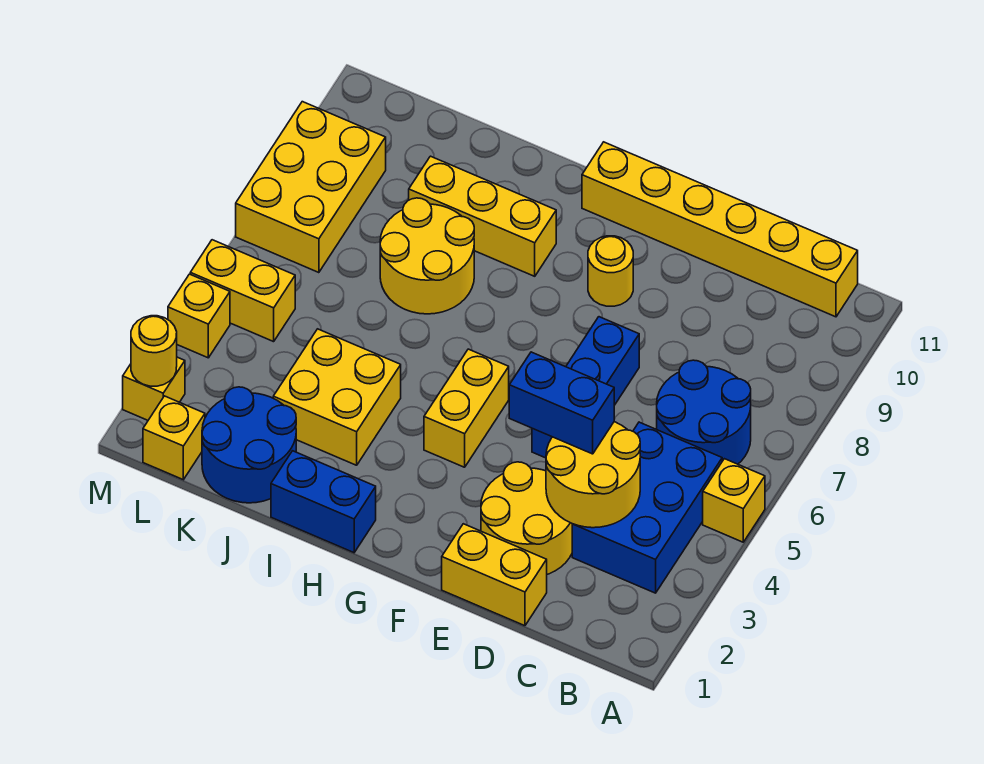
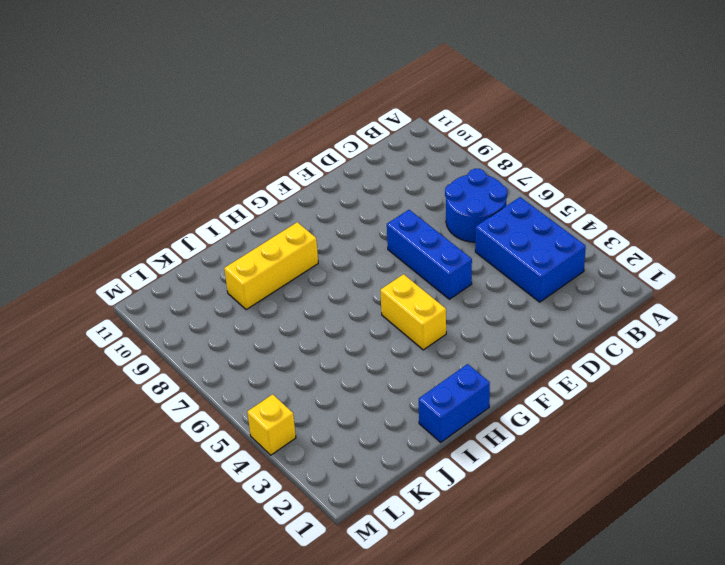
none -> yellow 1x1 brick [703,459,765,542]
none -> yellow 1x6 brick [582,142,858,317]
none -> yellow 1x2 brick [442,524,547,626]

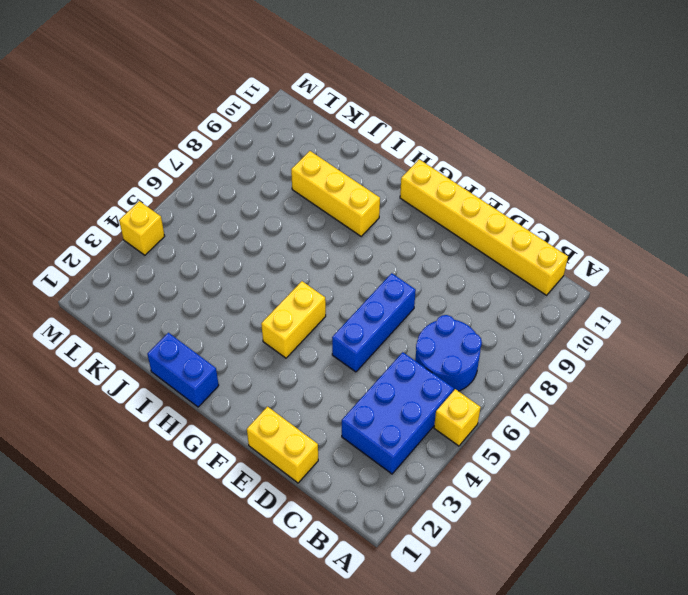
none -> yellow 2x2 round brick [481,462,572,574]
none -> yellow 1x1 round brick [588,236,633,306]
none -> yellow 2x2 brick [273,329,401,465]

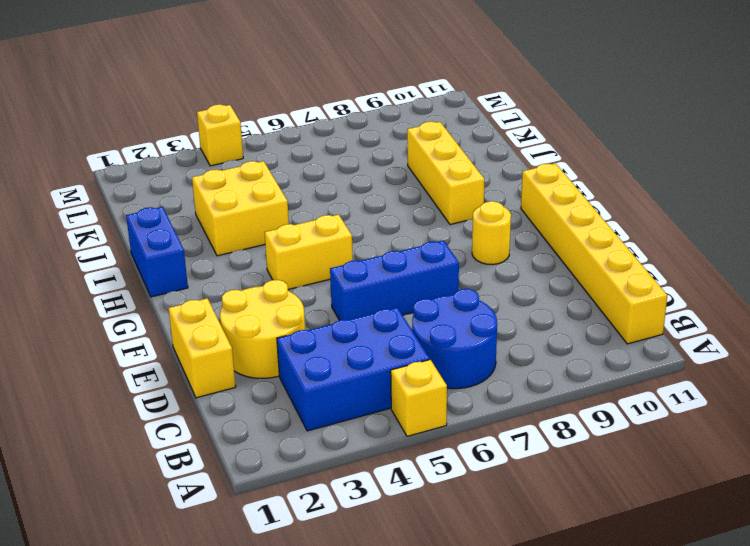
none -> yellow 2x2 round brick [380,198,474,314]
none -> blue 2x2 round brick [202,387,296,503]
none -> yellow 1x1 brick [143,396,205,480]

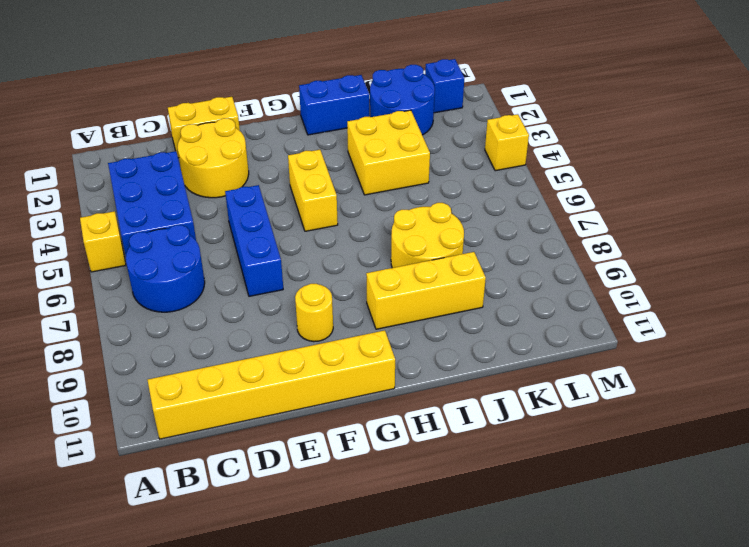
blue 1x1 brick [425,59,464,113] -> yellow 1x1 brick [143,396,205,480]
none -> yellow 1x2 brick [190,240,295,342]
none -> yellow 2x3 brick [236,102,386,273]
none -> yellow 1x1 brick [123,357,185,420]

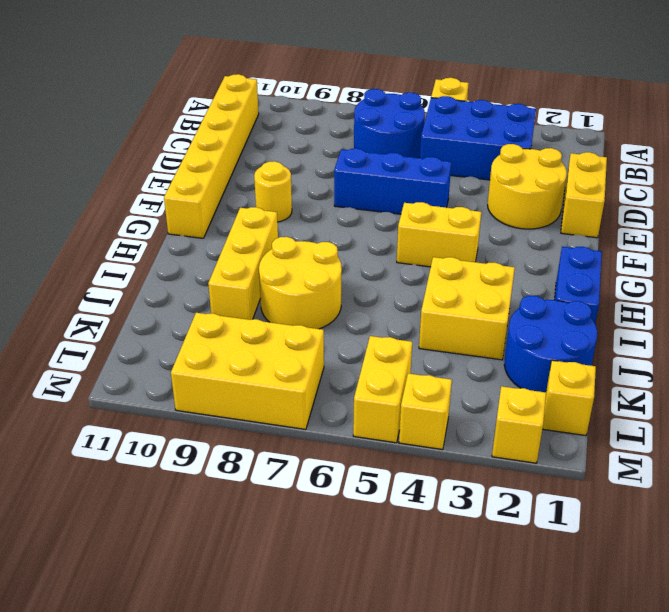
none -> yellow 2x2 round brick [546,422,640,528]
none -> yellow 1x1 round brick [131,316,177,386]
none -> blue 1x2 brick [509,352,614,454]

